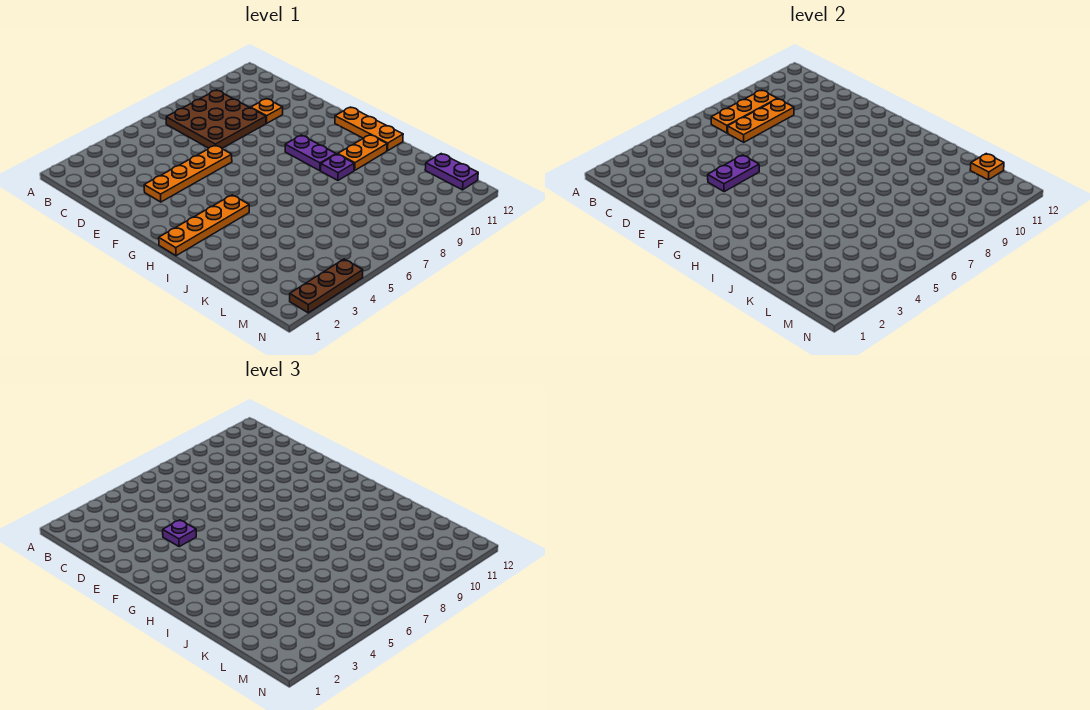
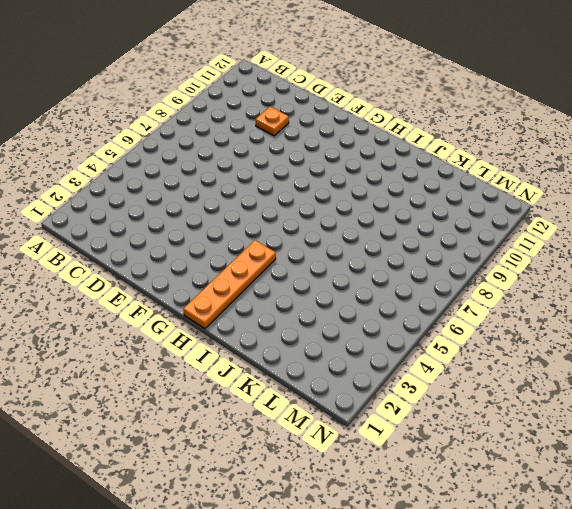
none -> brown 3x3 plate [166,90,266,148]
none -> orange 1x4 plate [144,145,232,202]
none -> purple 1x2 plate [285,135,336,171]

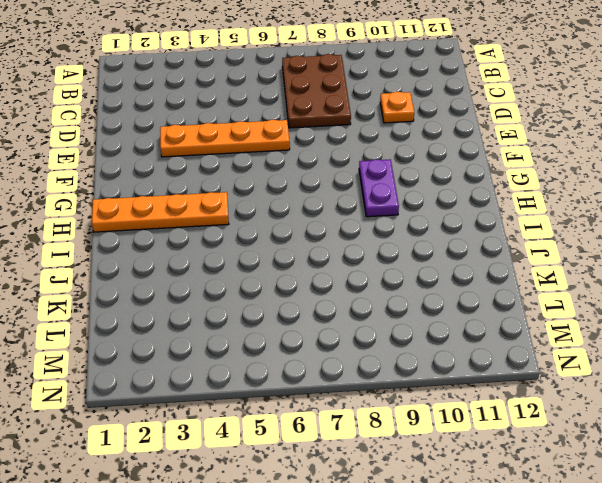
brown 2x3 plate [282,54,351,128] -> brown 3x3 plate [166,90,266,148]
none -> orange 1x3 plate [335,107,403,151]
none -> purple 1x1 plate [321,154,354,180]
none -> orange 1x2 plate [338,135,387,170]

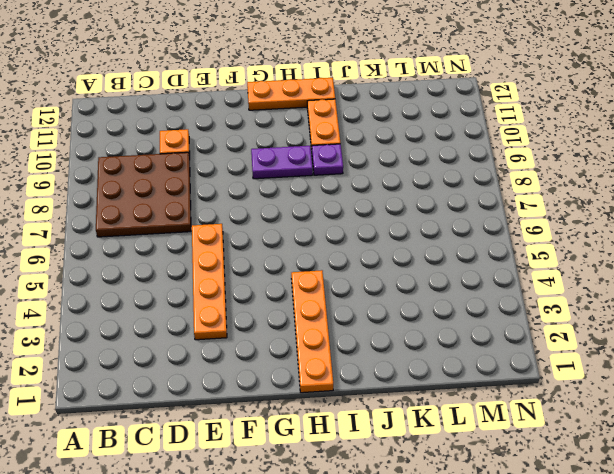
none -> purple 1x2 plate [425,154,478,190]
none -> brown 1x3 plate [290,259,363,313]
none -> orange 1x3 plate [711,90,777,133]

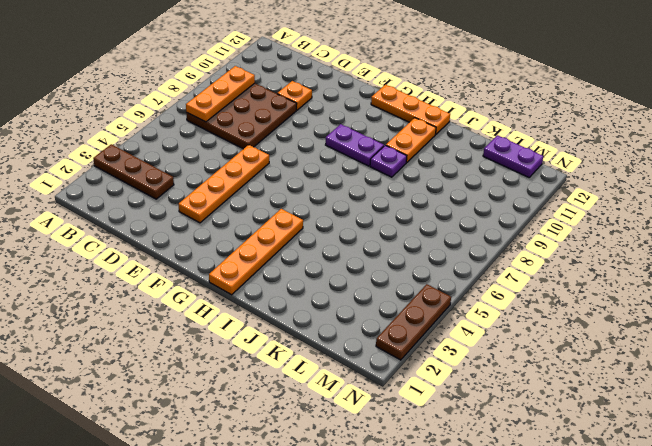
brown 1x3 plate [93,144,174,199] -> none
none -> orange 1x3 plate [728,99,794,142]
none -> purple 1x2 plate [708,155,759,192]
none -> orange 1x1 plate [970,154,1004,180]

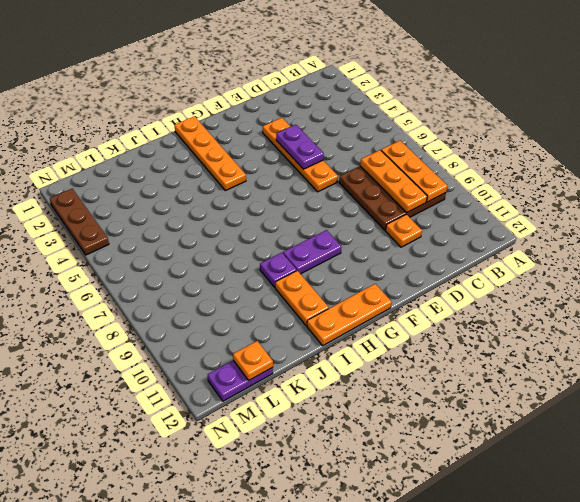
none -> purple 1x1 plate [163,520,196,547]

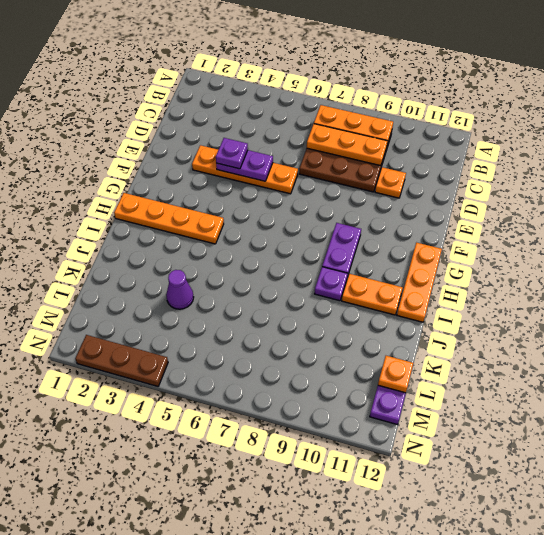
purple 1x1 cone [166,270,194,309] -> none

